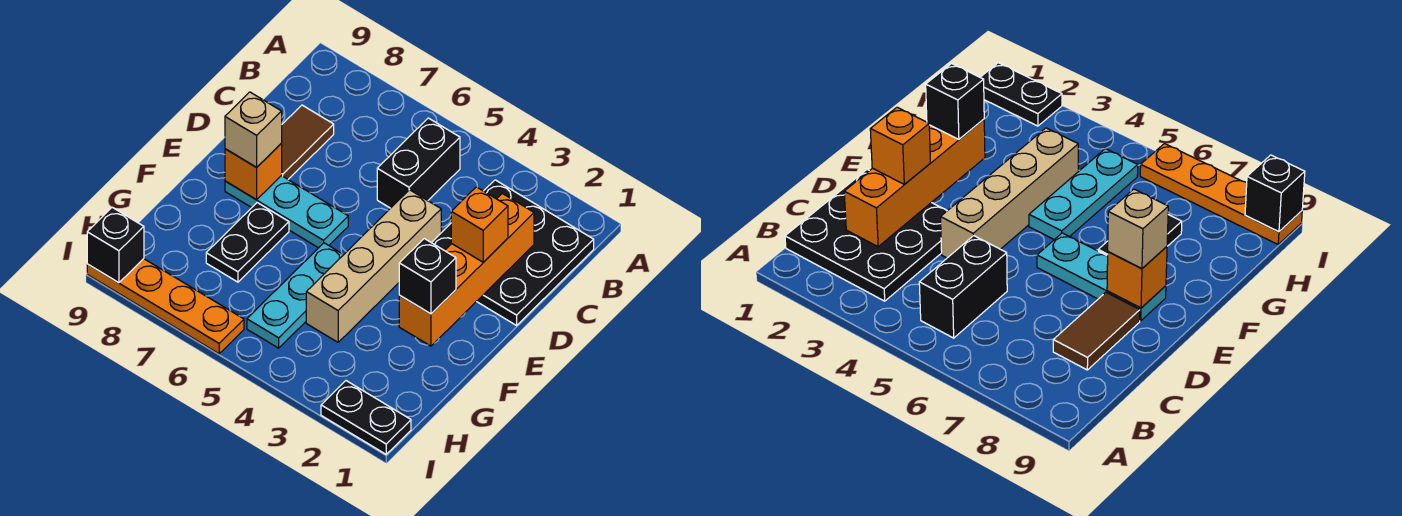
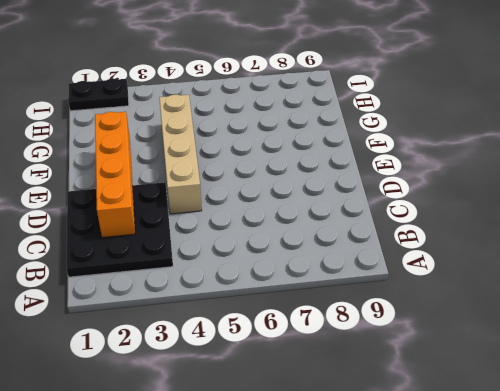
none -> black 1x2 brick [377,118,460,208]
none -> brown 1x2 tile [281,105,334,179]
none -> cyan 1x3 plate [225,176,348,248]

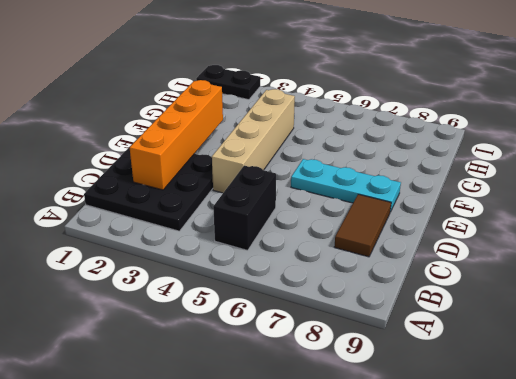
none -> cyan 1x3 plate [247,243,344,348]
none -> black 1x2 plate [206,203,289,282]
none -> orange 1x4 plate [87,259,244,354]

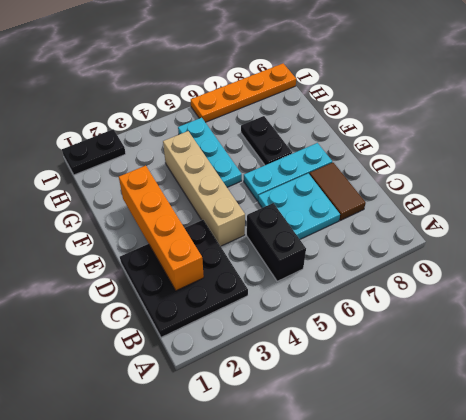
cyan 2x2 plate [258,173,340,239] -> none
none -> orange 1x1 brick [225,144,282,200]
none -> black 1x1 brick [87,207,144,283]
none -> orange 1x1 brick [451,187,508,262]

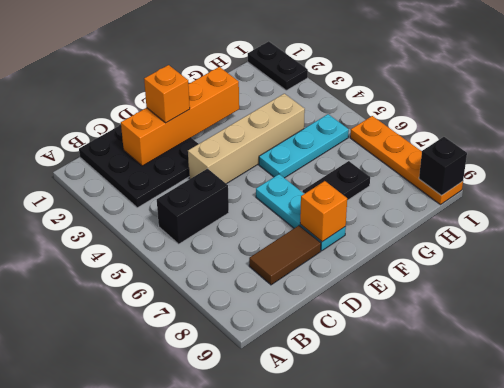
none -> tan 1x1 brick [225,92,282,167]
none -> black 1x1 brick [399,239,456,314]

